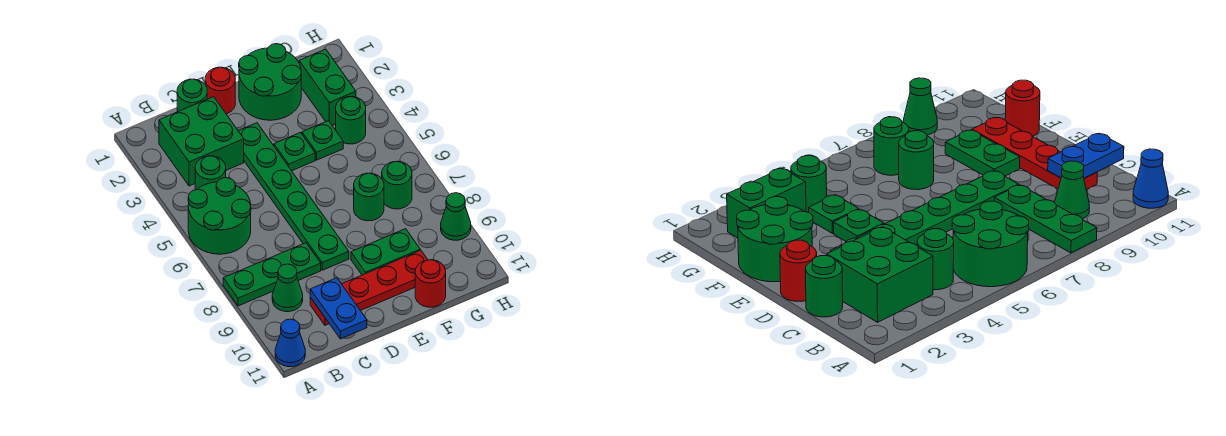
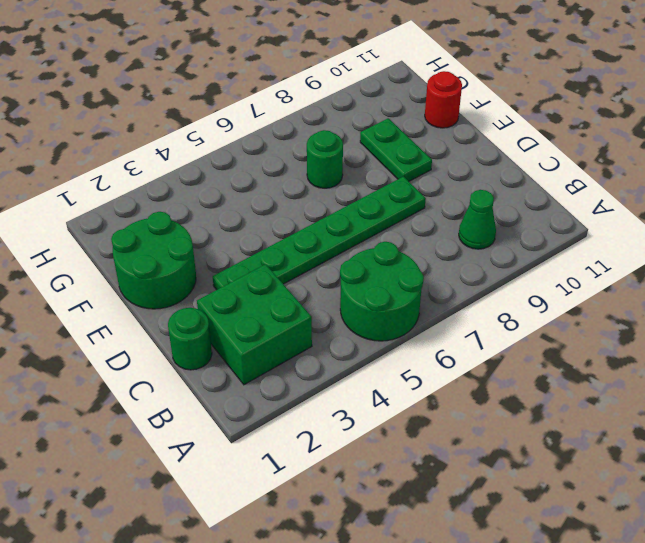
none -> green 1x3 plate [223,243,321,306]
none -> blue 1x1 cone [275,319,305,367]
none -> green 1x1 round brick [195,156,226,190]

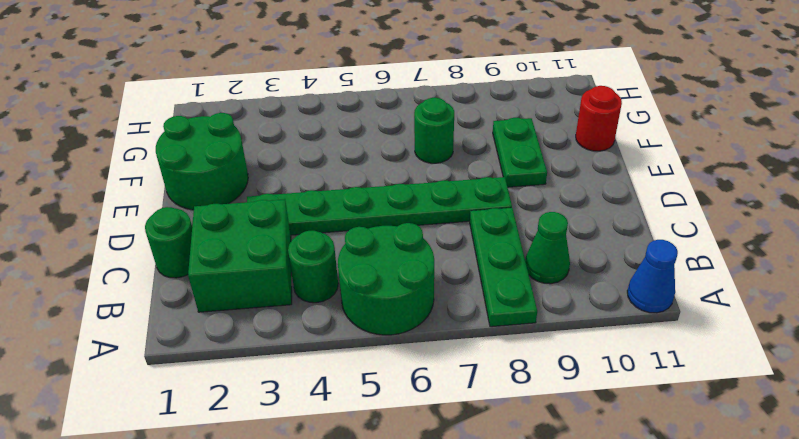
none -> red 1x4 plate [310,250,428,325]
none -> red 1x1 round brick [205,67,235,114]
none -> green 1x1 plate [274,133,315,171]

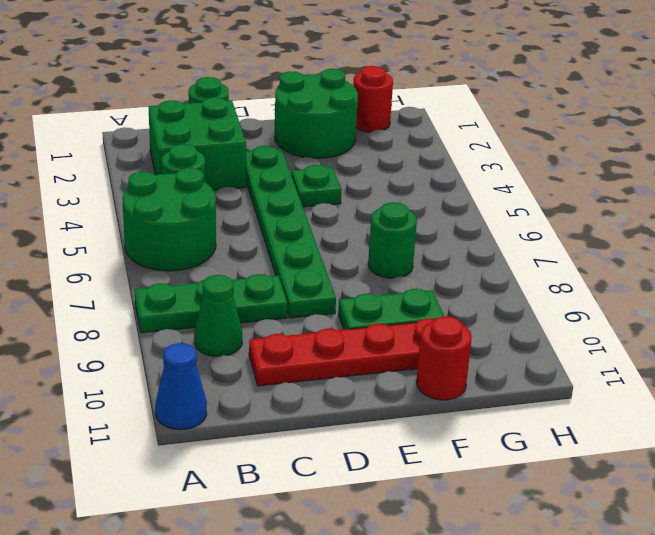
red 1x1 round brick [353,66,393,132] -> red 1x1 round brick moved to [205,67,235,114]
none -> green 1x1 plate [302,121,343,160]
none -> green 1x2 brick [299,49,356,125]
none -> green 1x1 round brick [336,97,366,144]

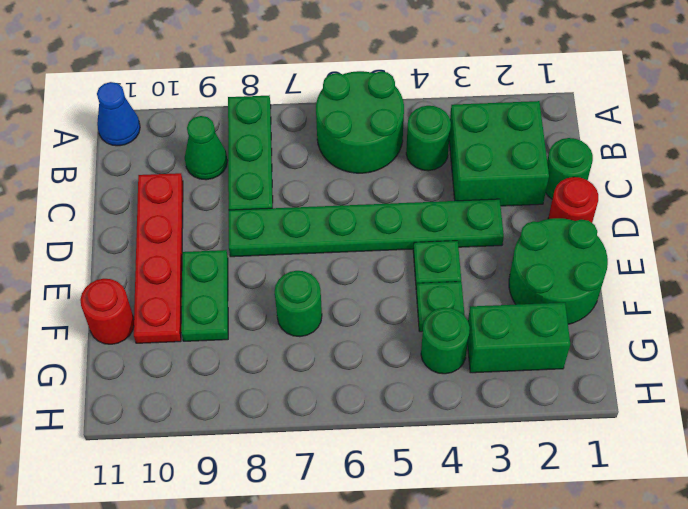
none -> green 1x1 round brick [382,161,412,209]
none -> green 1x1 cone [441,193,471,240]
none -> blue 1x2 plate [310,278,367,339]

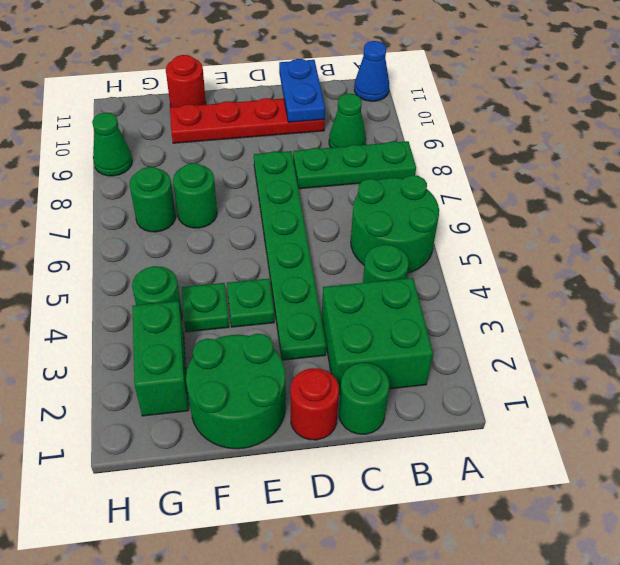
none -> green 1x2 plate [351,229,420,275]

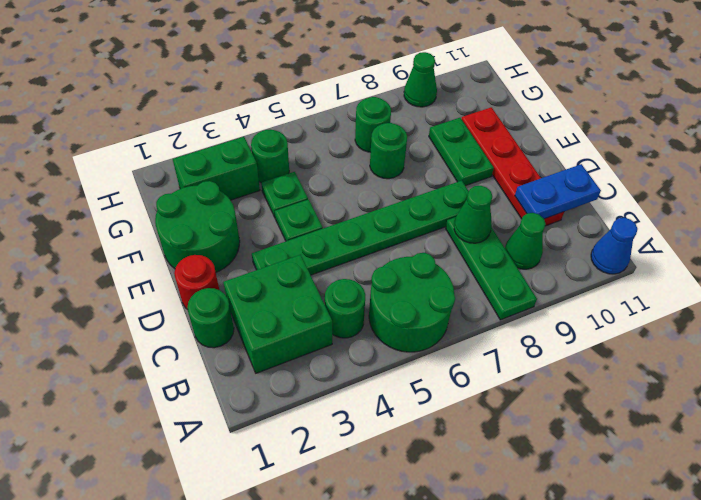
green 1x1 cone [454,186,492,243] -> none
none -> red 1x1 round brick [415,260,446,307]

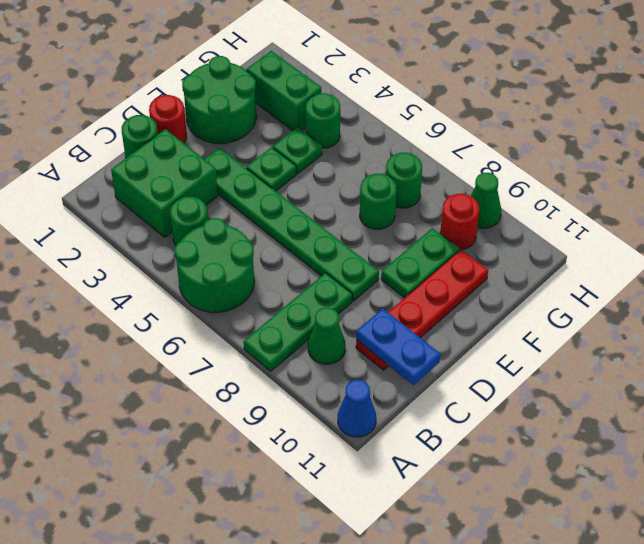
red 1x1 round brick [440,194,479,250] -> red 1x1 round brick moved to [415,260,446,307]

